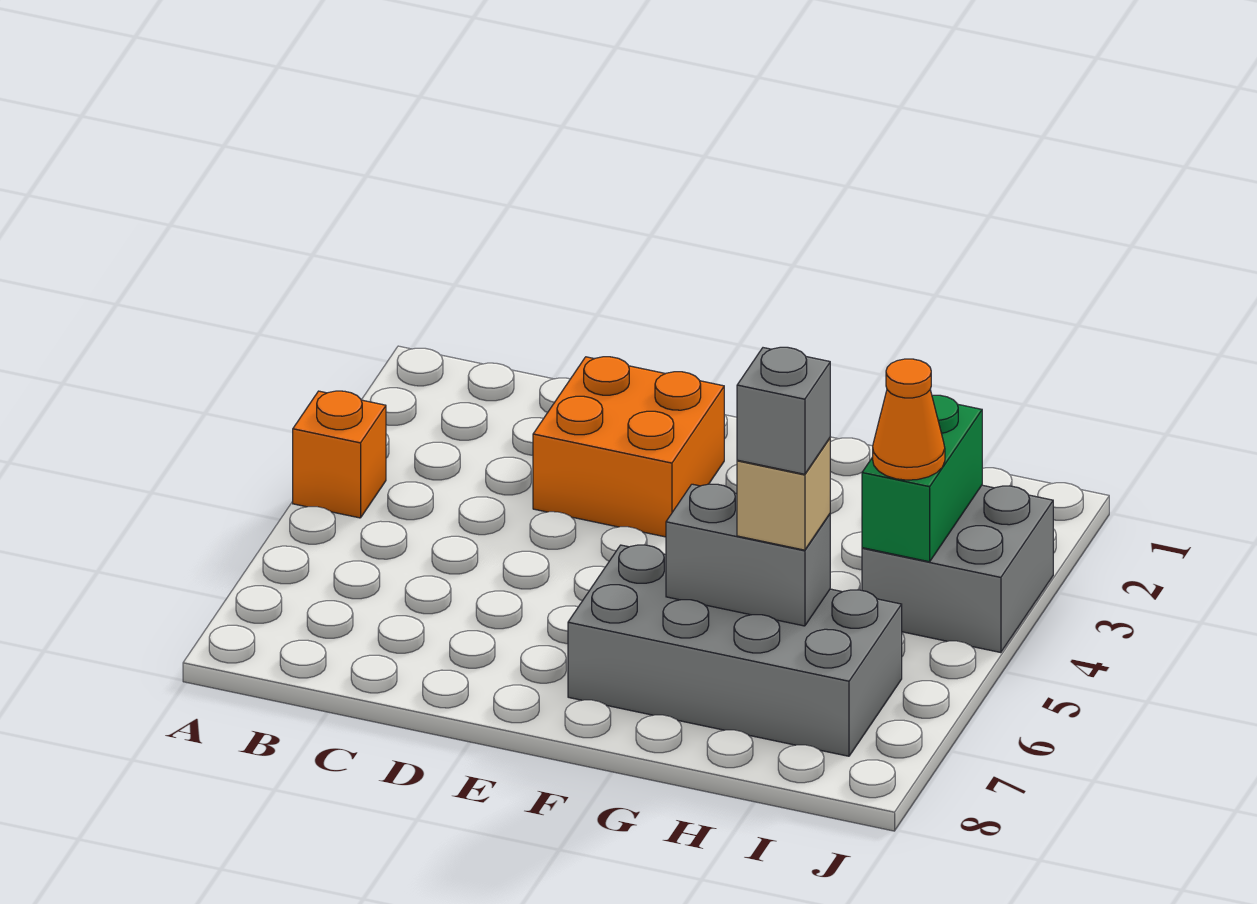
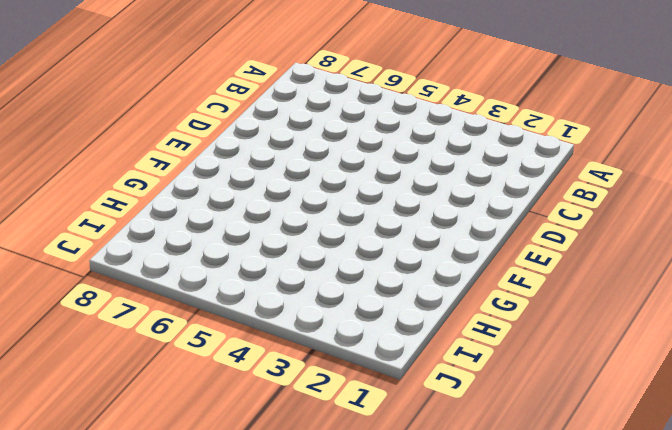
none -> orange 1x1 brick [293,391,386,518]
none -> orange 2x2 brick [533,357,724,537]

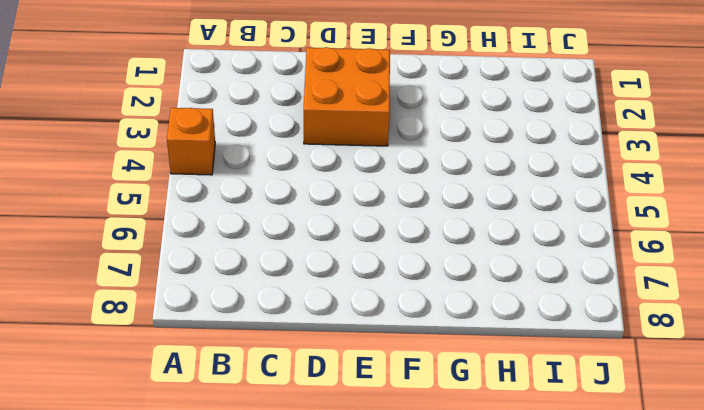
none -> grey 2x4 brick [568,545,902,756]
none -> grey 2x2 brick [862,485,1053,653]

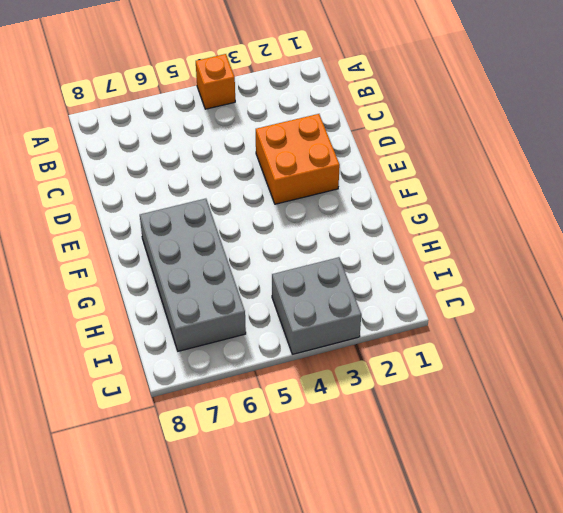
none -> grey 1x2 brick [666,484,830,626]
none -> green 1x2 brick [862,395,982,562]

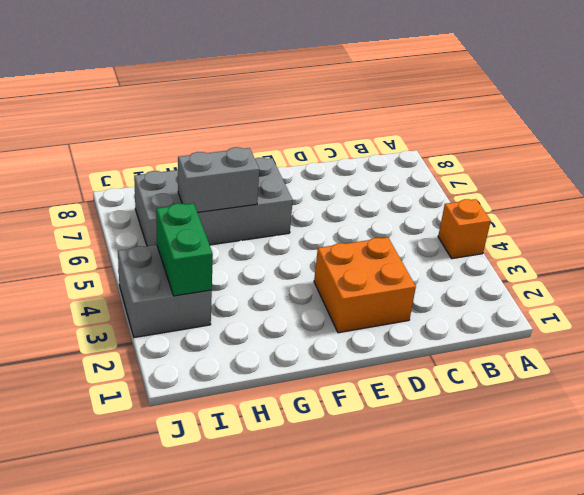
none -> tan 1x1 brick [737,438,830,550]
none -> orange 1x1 cone [873,359,945,480]

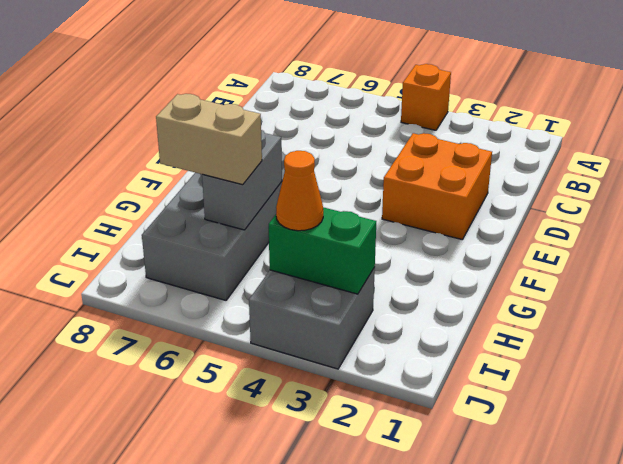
tan 1x2 brick [156,94,262,185] -> tan 1x1 brick [737,438,830,550]
none -> grey 1x1 brick [737,347,830,474]

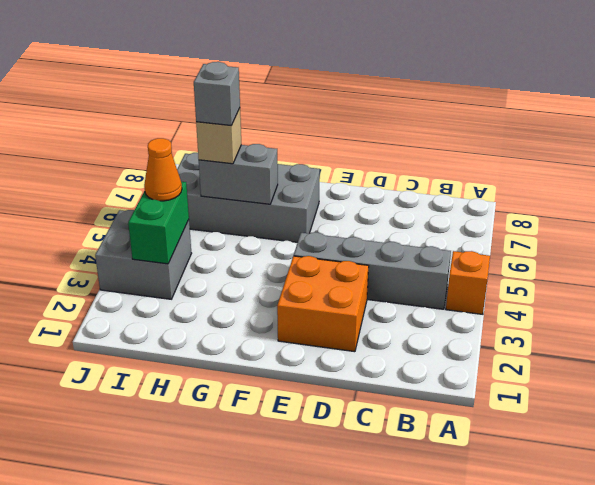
grey 1x4 brick [294,232,451,309] -> none

